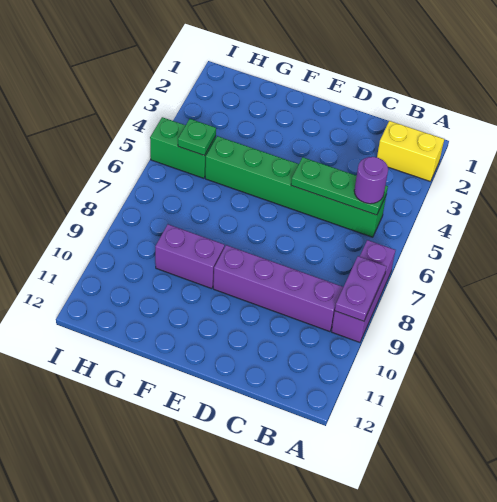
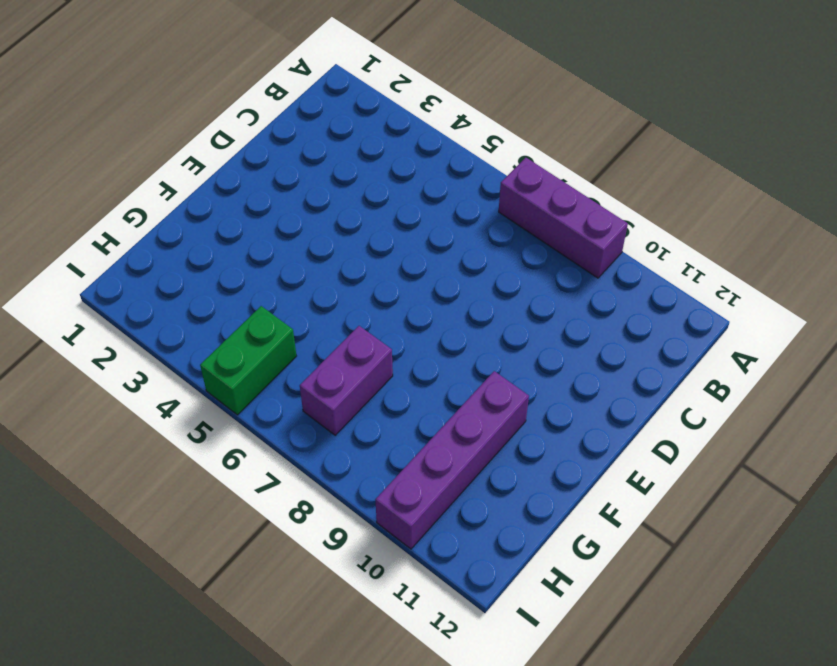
purple 1x4 brick [375,371,529,549] -> purple 1x4 brick moved to [213,245,343,332]
purple 1x2 brick [300,326,393,435] -> purple 1x2 brick moved to [155,224,225,289]
none -> yellow 1x2 brick [377,121,444,181]
none -> green 1x6 brick [205,136,386,237]

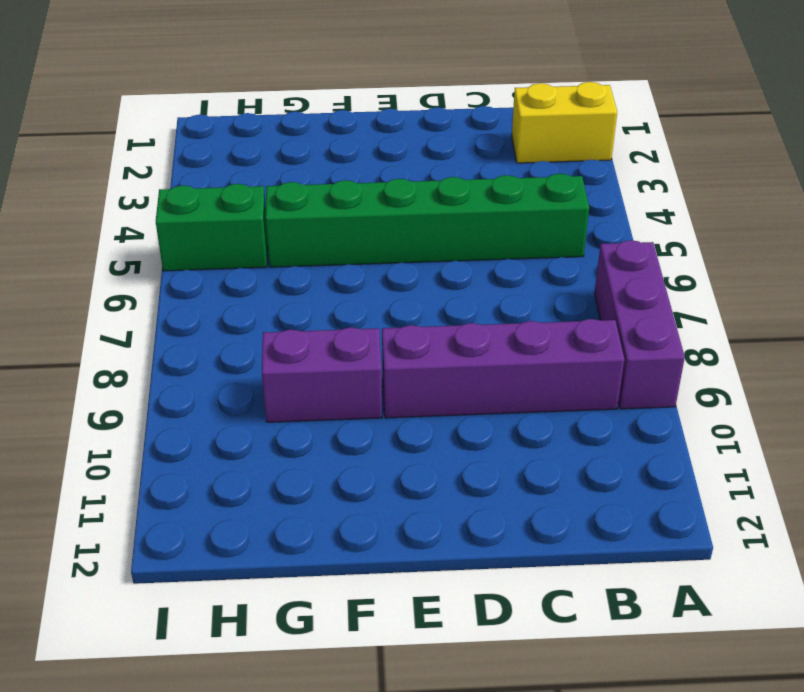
none -> purple 1x2 plate [335,256,387,321]
none -> green 1x3 plate [291,157,388,215]

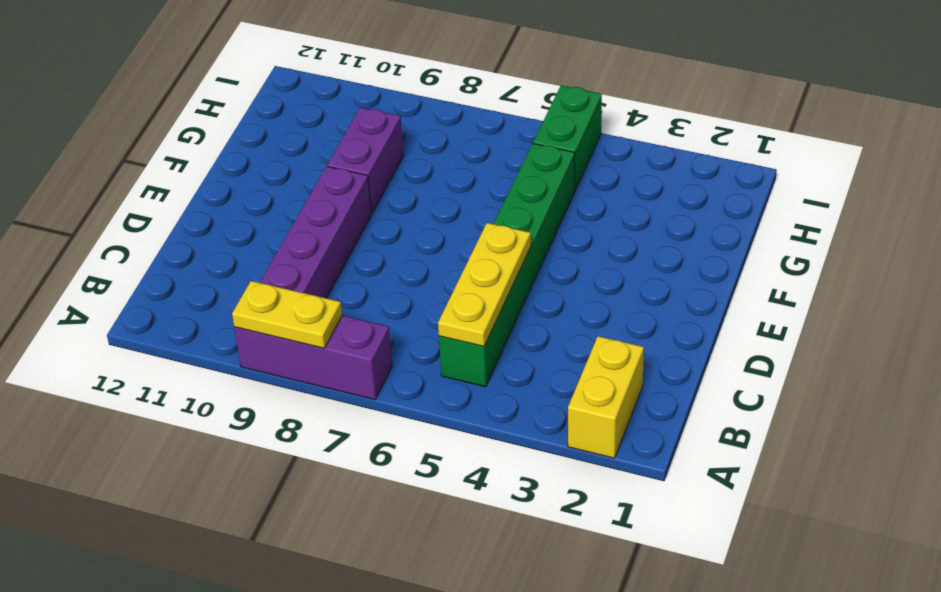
yellow 1x2 plate [232,281,342,348] -> purple 1x2 plate [335,256,387,321]
yellow 1x3 plate [438,223,531,346] -> green 1x3 plate [291,157,388,215]
none -> green 1x1 plate [178,119,216,155]
none -> purple 1x1 round brick [354,157,388,204]

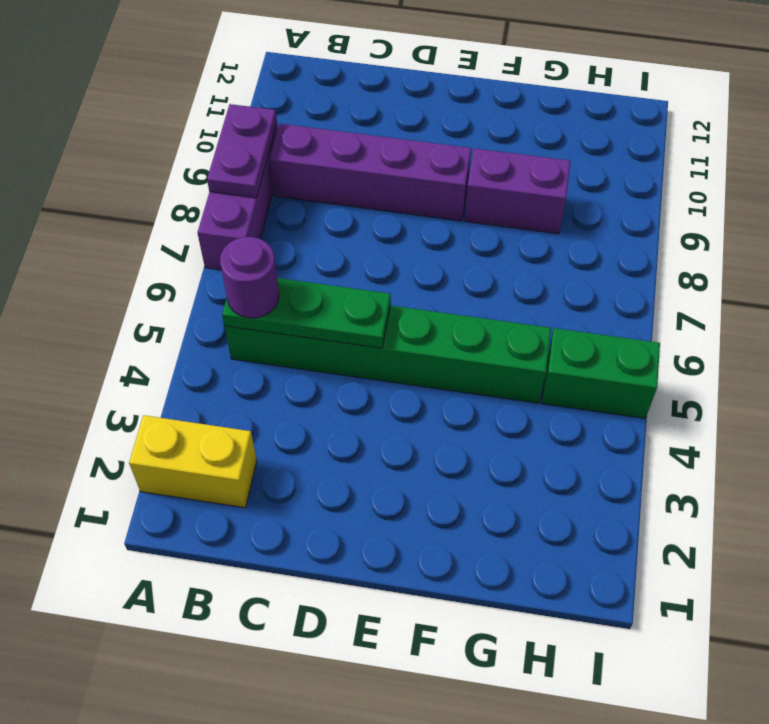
none -> green 1x1 plate [178,119,216,155]

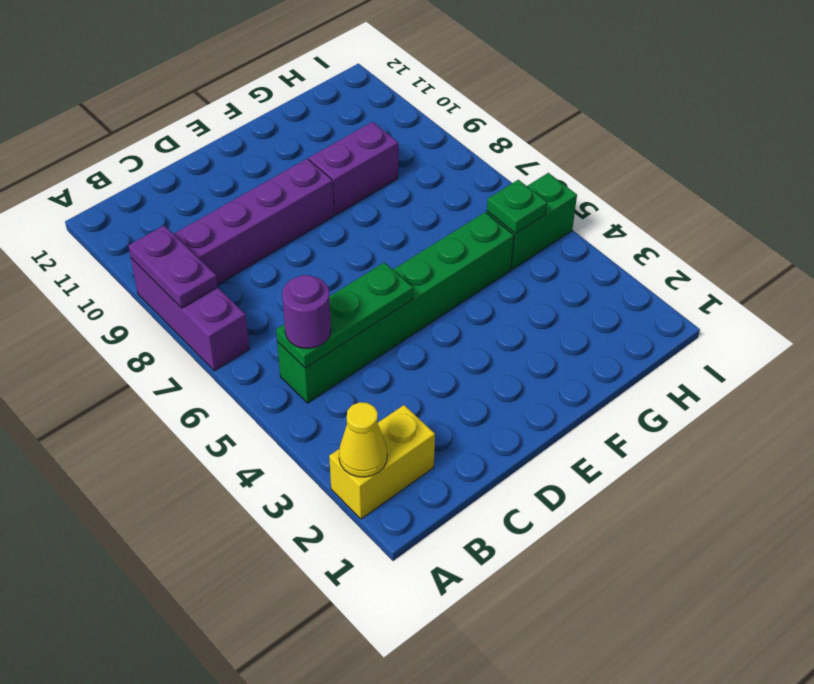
yellow 1x1 cone [339,402,387,477] -> none

